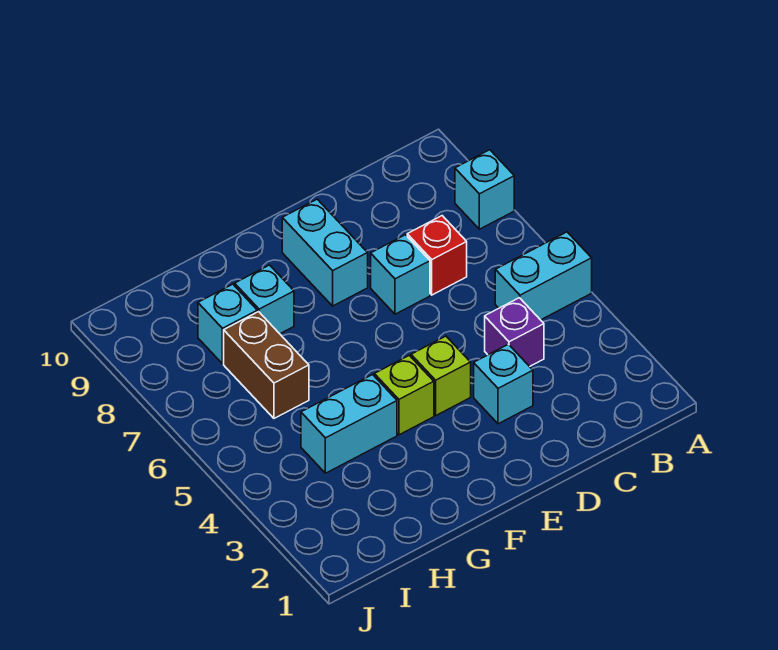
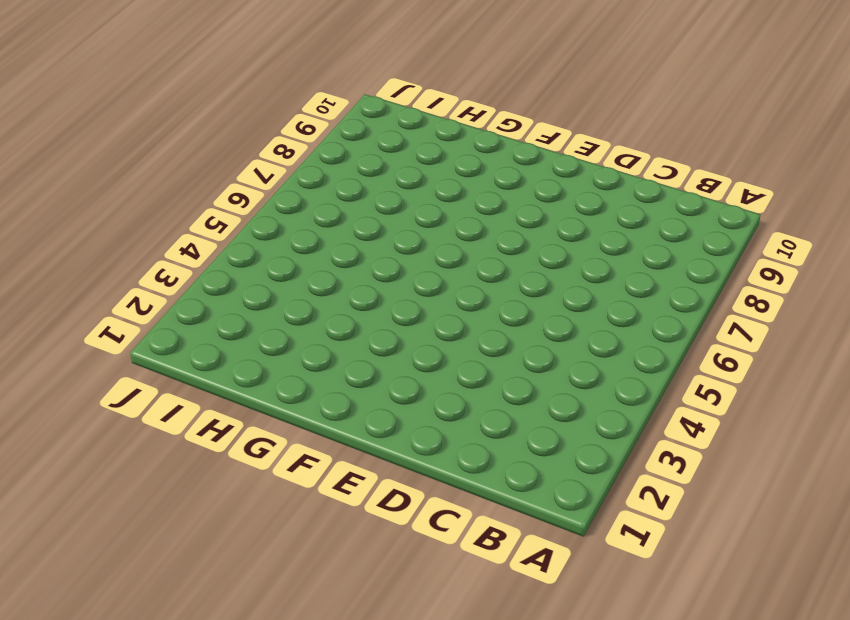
none -> cyan 1x2 brick [495,232,592,320]
none -> cyan 1x1 brick [455,150,514,229]
none -> purple 1x1 brick [485,298,544,367]

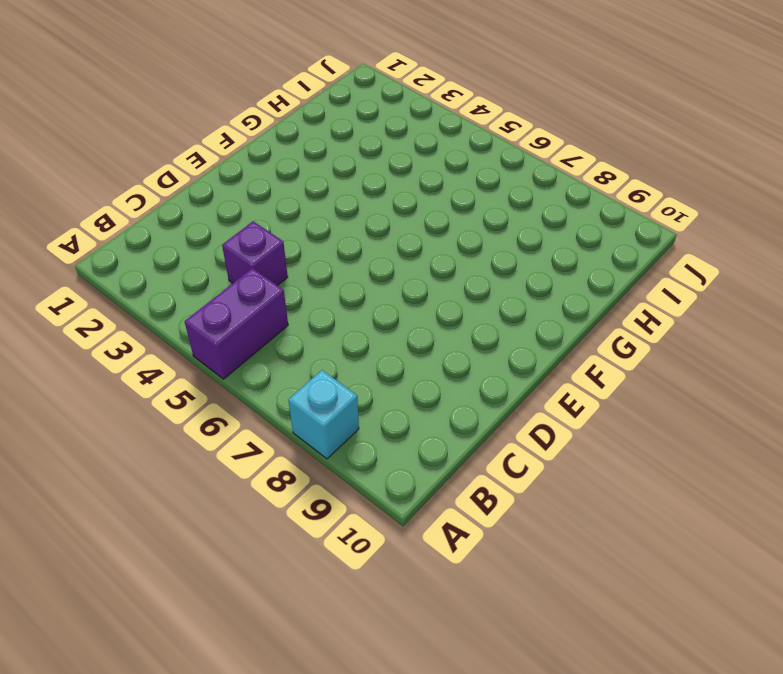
purple 1x2 brick [185,268,288,379] -> cyan 1x2 brick [495,232,592,320]
none -> red 1x1 brick [407,216,467,295]
none -> cyan 1x1 brick [474,344,533,424]
none -> cyan 1x1 brick [371,235,430,314]

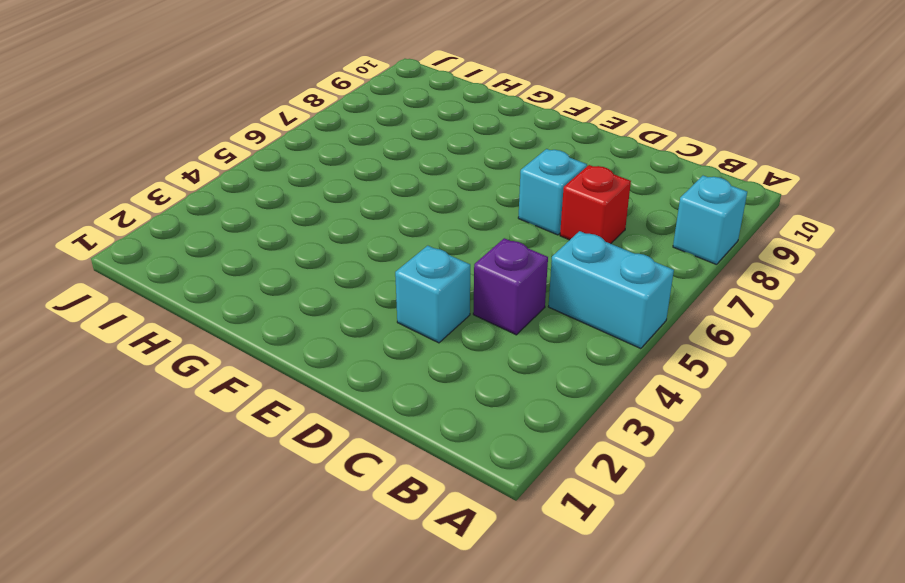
none -> lime 1x1 brick [411,336,471,415]
none -> cyan 1x2 brick [282,199,368,306]
none -> lime 1x1 brick [374,355,434,435]

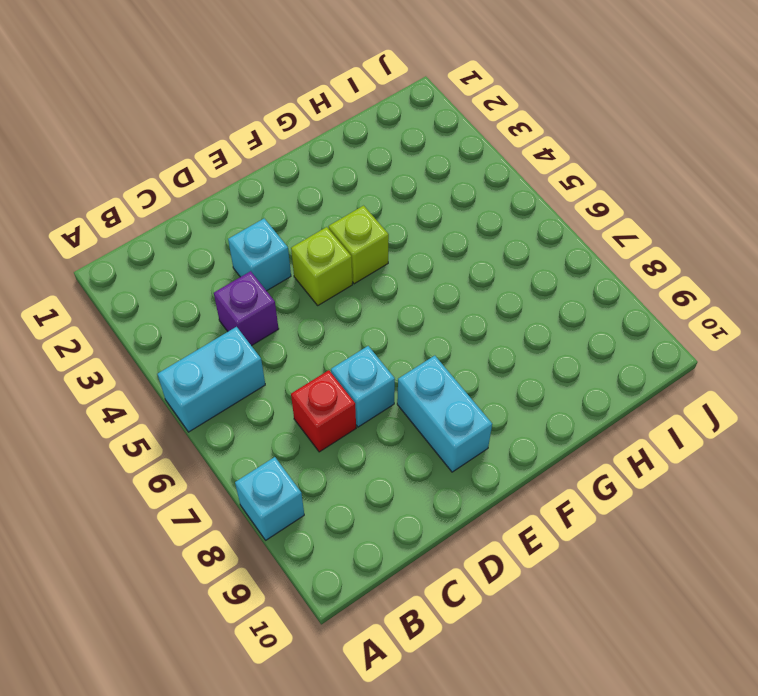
none -> cyan 1x2 brick [301,375,397,473]
none -> cyan 1x1 brick [235,265,294,334]
none -> brown 1x2 brick [224,312,309,418]

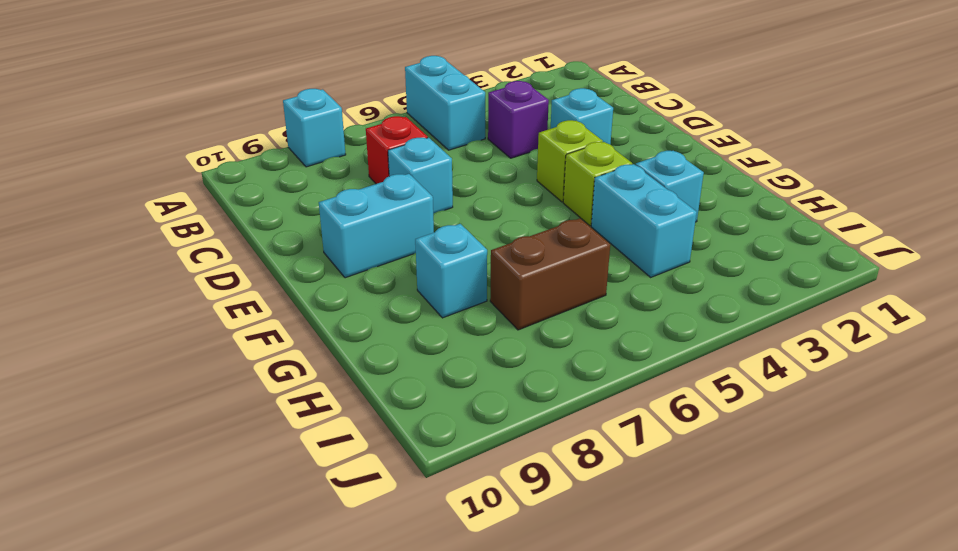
cyan 1x1 brick [636,151,704,222] -> cyan 1x1 brick moved to [198,284,257,364]

